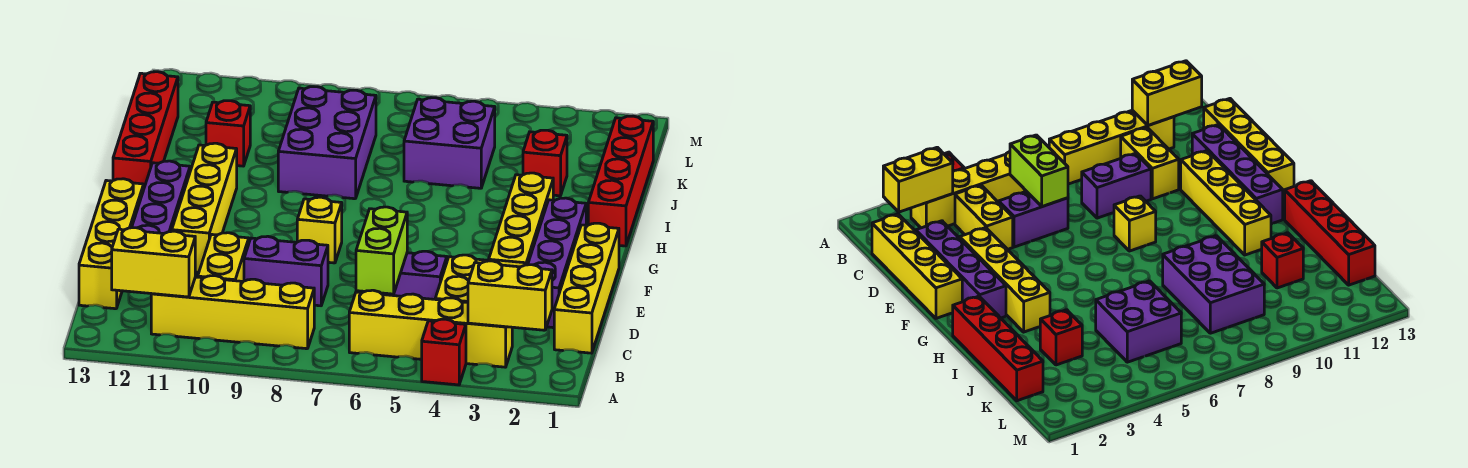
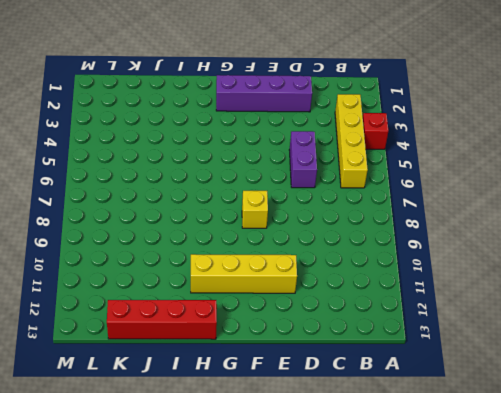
none -> yellow 1x4 brick [151,276,314,349]
none -> yellow 1x4 brick [554,223,619,353]
none -> yellow 1x2 brick [435,255,486,303]

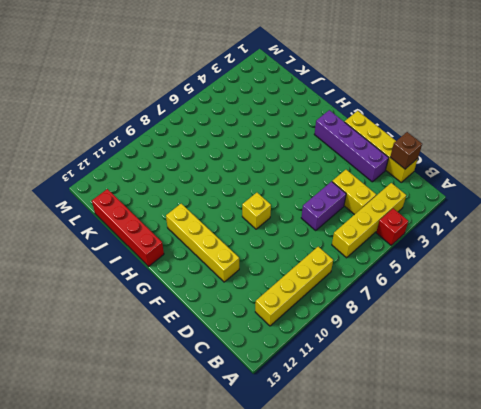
brown 1x1 brick [390,132,422,169] -> none
none -> yellow 1x2 brick [198,233,249,281]
none -> yellow 1x4 brick [79,179,144,309]
none -> purple 1x2 brick [244,236,328,306]

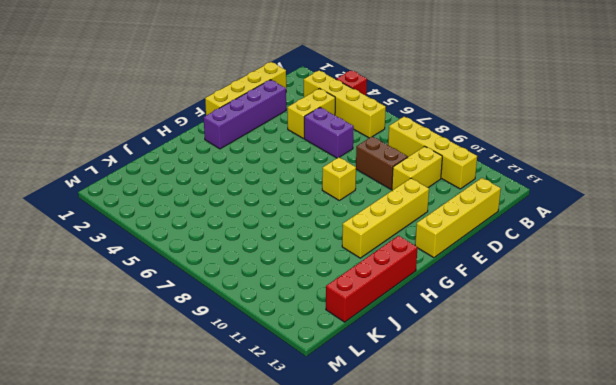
brown 1x2 brick [356,137,408,189] -> purple 1x2 brick [244,236,328,306]
none -> purple 1x4 brick [132,161,190,233]
none -> yellow 1x4 brick [489,173,553,267]
none -> red 1x4 brick [588,116,653,246]

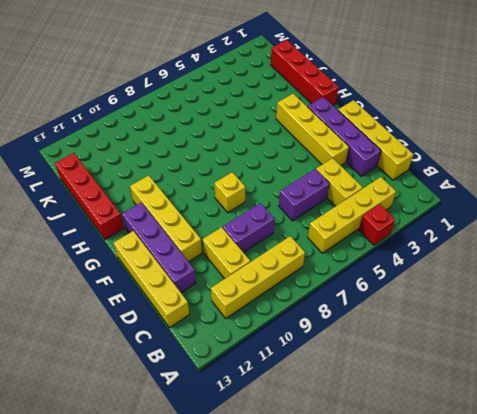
none -> purple 2x3 brick [278,87,376,199]
none -> red 1x1 brick [523,130,567,196]
none -> purple 2x2 brick [404,98,495,188]

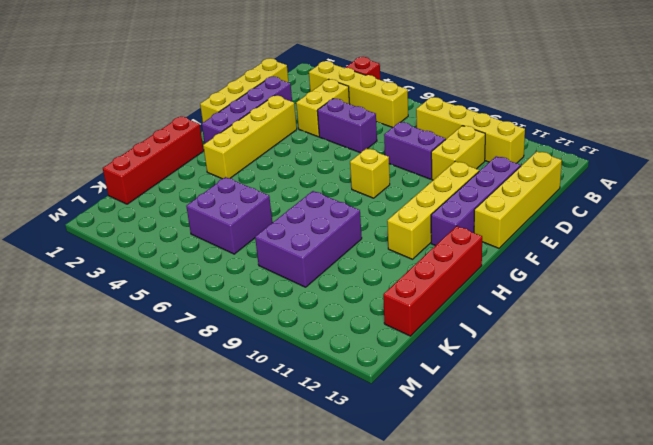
none -> red 1x1 brick [523,130,567,196]
none -> red 1x1 brick [206,101,250,166]
none -> yellow 1x2 brick [468,261,552,330]

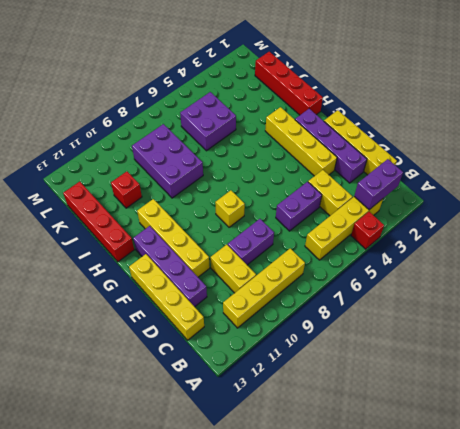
purple 1x2 brick [354,159,403,210] -> yellow 1x2 brick [468,261,552,330]
none -> red 1x1 brick [523,130,567,196]
none -> yellow 1x2 brick [112,228,195,297]
none -> lime 1x2 brick [356,207,407,294]

